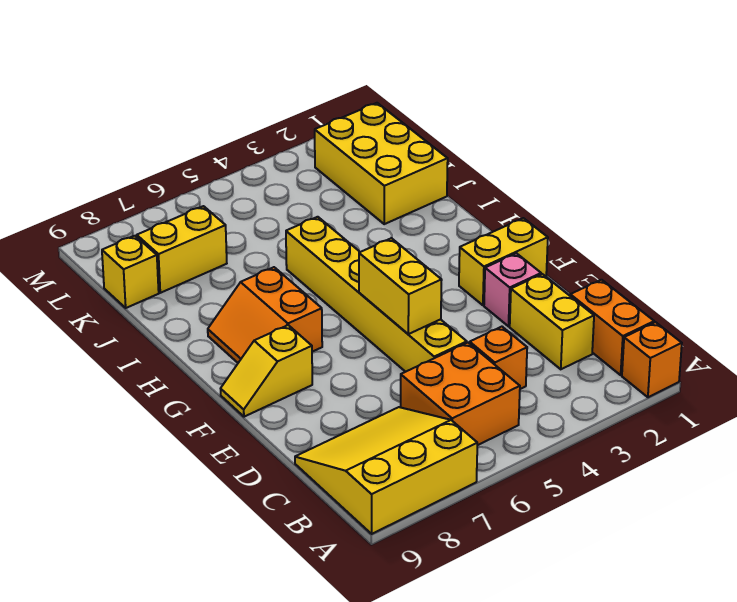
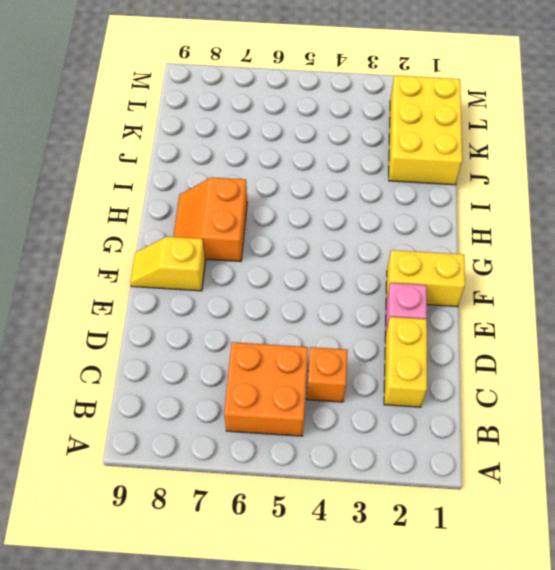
none -> orange 1x1 brick [622,322,682,397]
none -> yellow 3x3 slope [295,407,477,534]
none -> orange 1x2 brick [570,280,654,375]

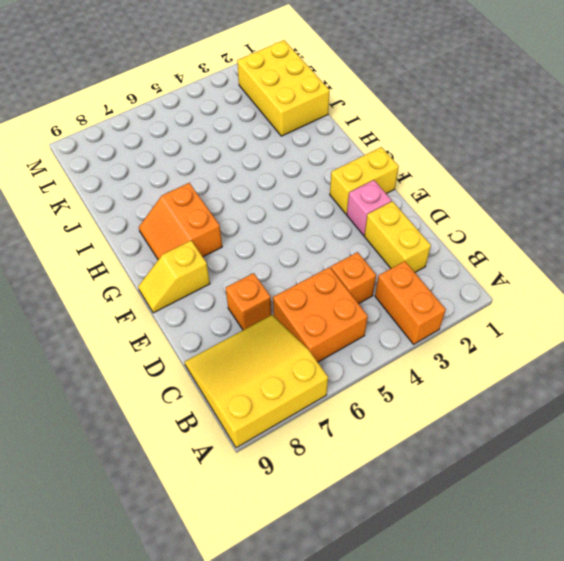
orange 1x2 brick [375,261,446,344] -> orange 1x2 brick moved to [570,280,654,375]
orange 1x1 brick [226,273,271,330] -> orange 1x1 brick moved to [622,322,682,397]
none -> yellow 1x6 brick [286,217,467,372]
none -> yellow 1x2 brick [137,206,227,293]
none -> yellow 1x1 brick [102,236,159,308]

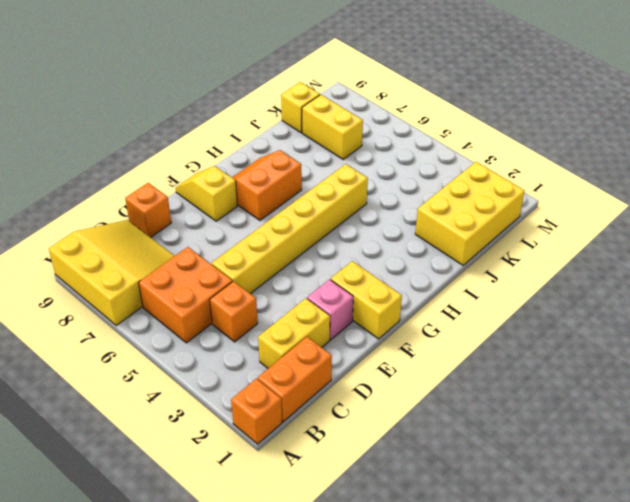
orange 1x1 brick [125,183,171,237] -> none
none -> yellow 1x2 brick [359,238,442,334]

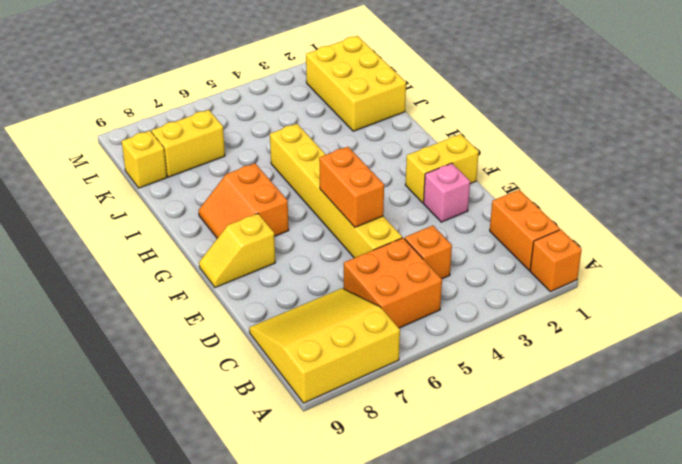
orange 1x2 brick [319,147,384,227] -> yellow 1x2 brick [359,238,442,334]
none -> yellow 1x2 brick [510,274,594,369]

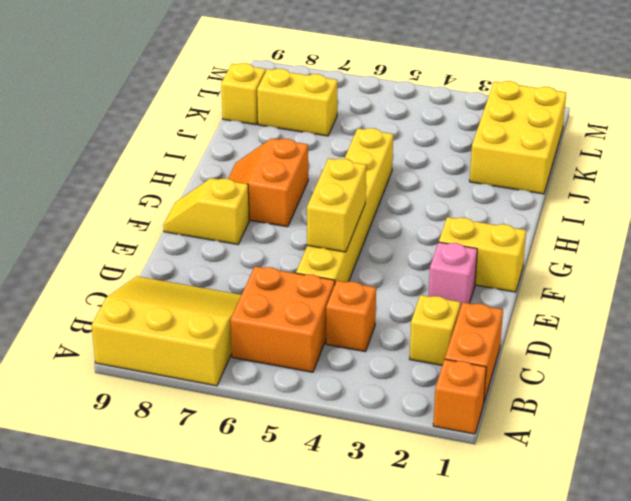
yellow 1x1 brick [410,295,460,365] -> yellow 1x2 brick [510,274,594,369]

